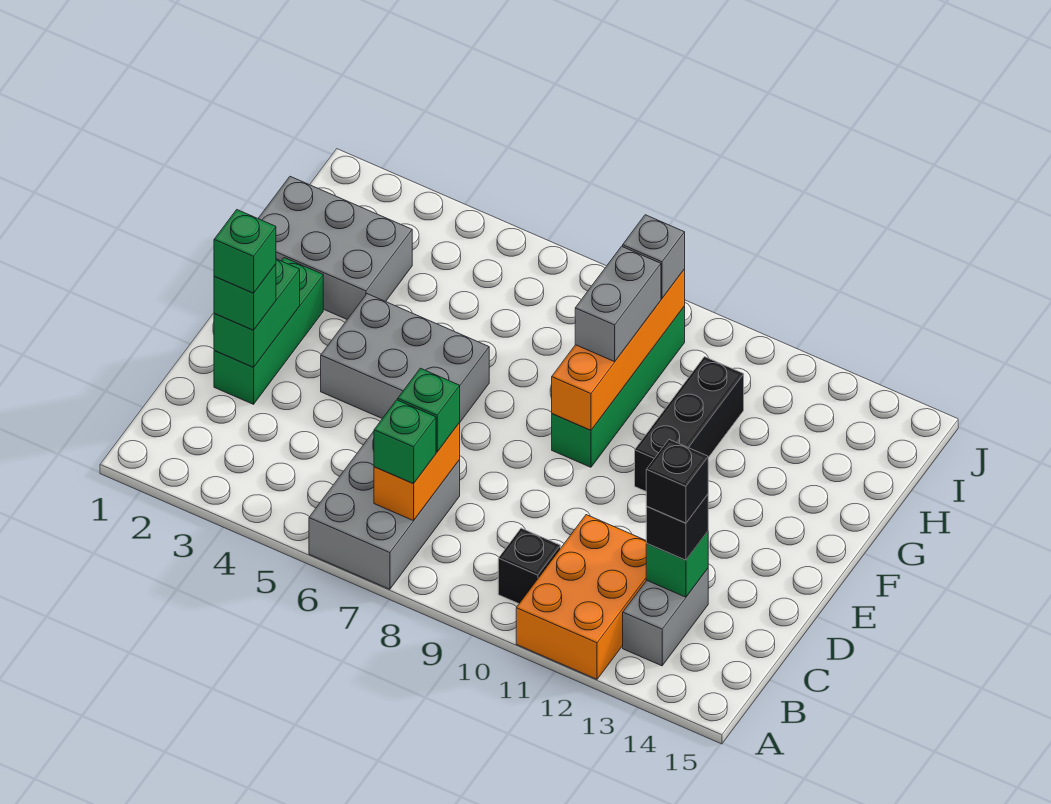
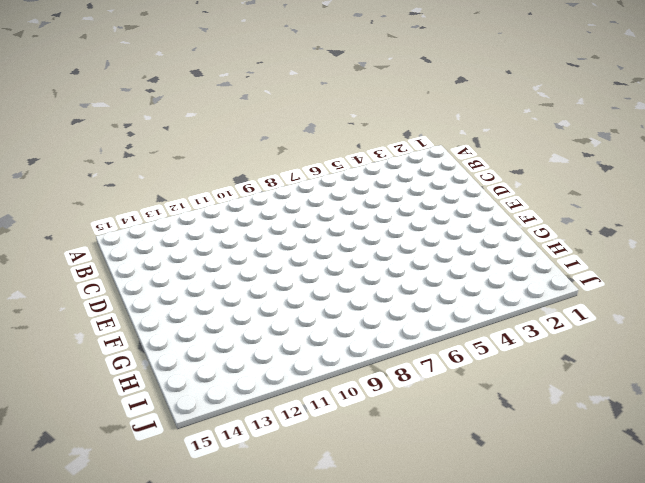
none -> grey 2x3 brick [309,431,460,589]
none -> orange 2x3 brick [516,515,647,679]
none -> black 1x1 brick [498,528,560,604]

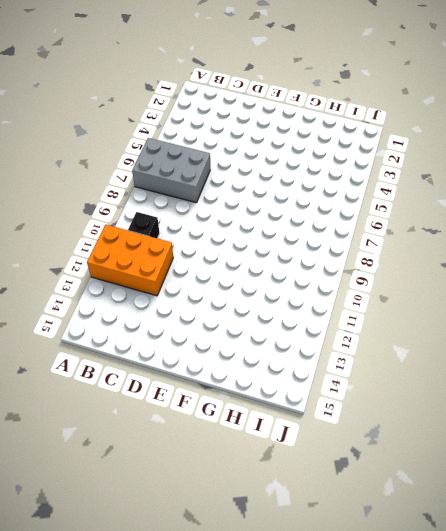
none -> grey 1x2 brick [623,569,708,666]
none -> green 1x3 brick [214,258,323,404]
none -> grey 2x3 brick [321,294,489,422]

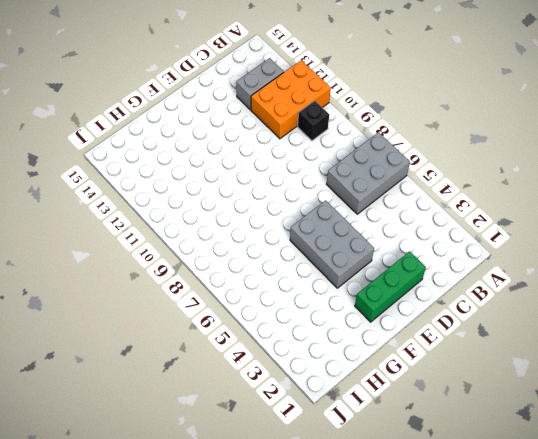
none -> green 1x4 brick [552,306,685,467]
none -> black 1x3 brick [635,357,744,491]
none -> grey 2x3 brick [258,177,412,319]

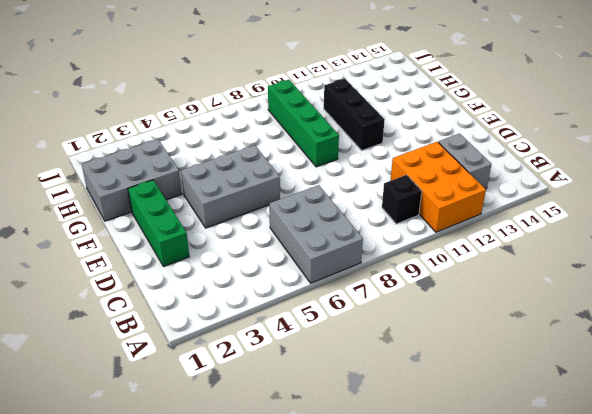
none -> orange 1x2 brick [374,423,460,521]
none -> green 1x1 brick [646,532,708,597]
none -> green 1x2 brick [214,259,300,367]

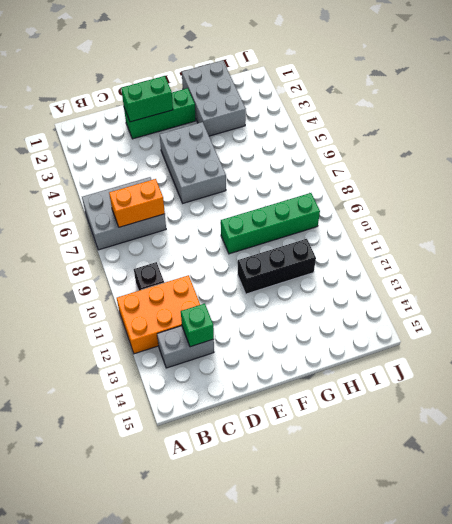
none -> orange 1x4 brick [552,269,685,430]
none -> green 1x1 brick [374,400,436,484]
none -> green 1x1 brick [398,368,460,452]

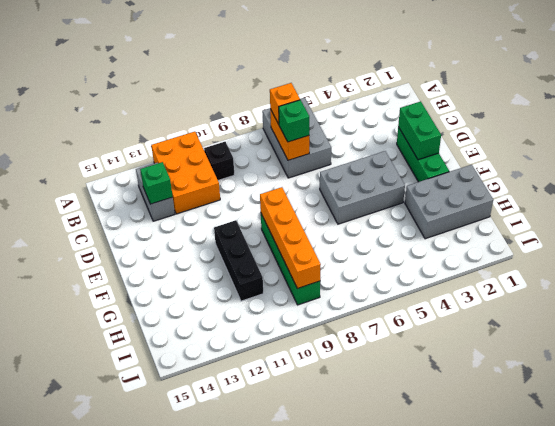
orange 1x1 brick [270,83,300,124] -> green 1x1 brick [374,400,436,484]
none -> black 1x1 brick [646,494,708,560]
none -> green 1x1 brick [214,264,276,330]
none -> grey 1x2 brick [575,246,661,362]

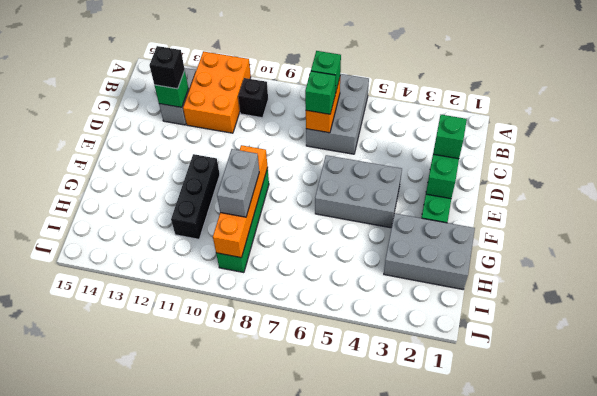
none -> grey 1x1 brick [623,215,685,298]
none -> black 1x1 brick [646,439,708,523]
none -> green 1x1 brick [214,210,276,293]

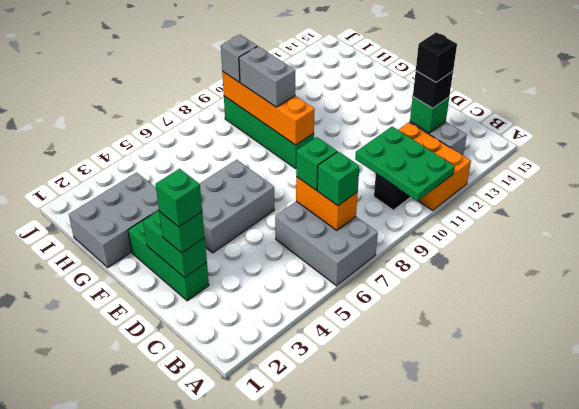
green 2x3 plate [355,127,455,201] -> none
none -> black 1x3 brick [635,357,744,491]

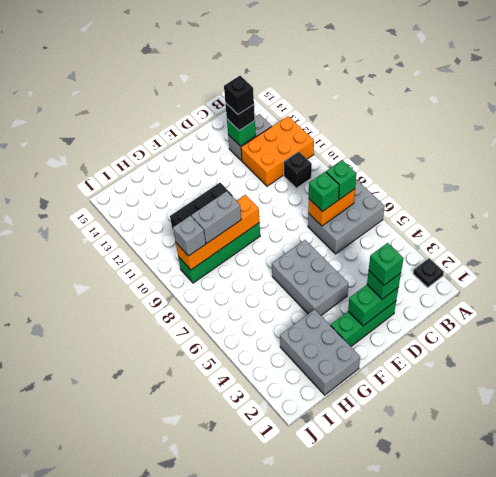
black 1x1 plate [413,258,444,287] -> none

